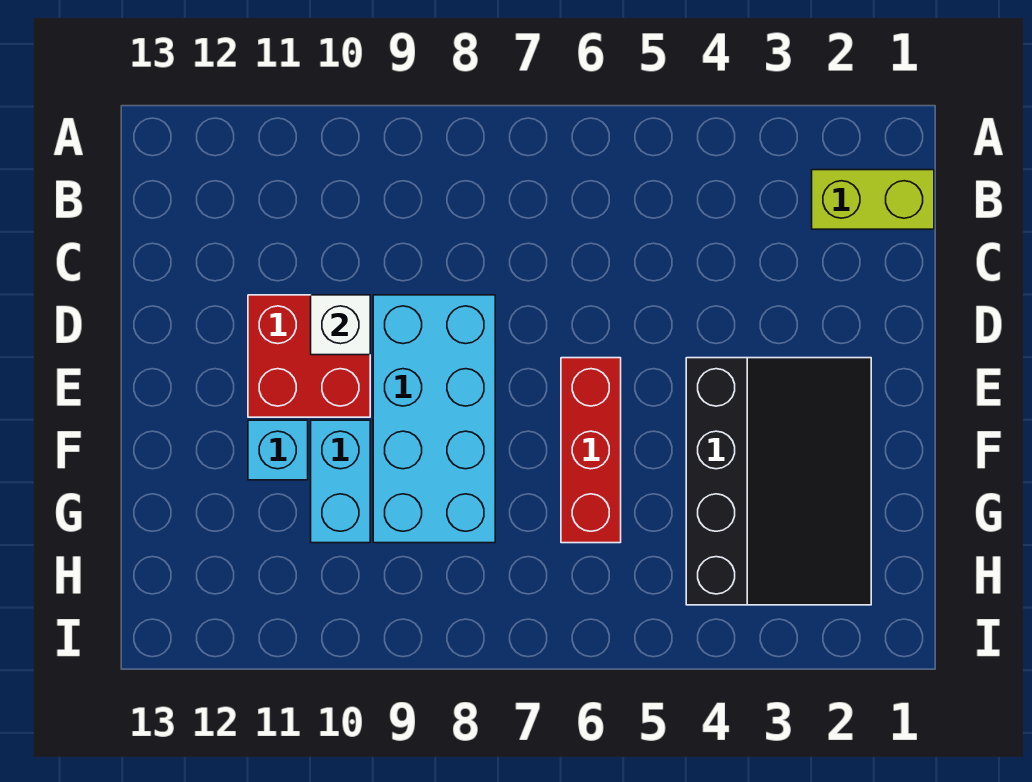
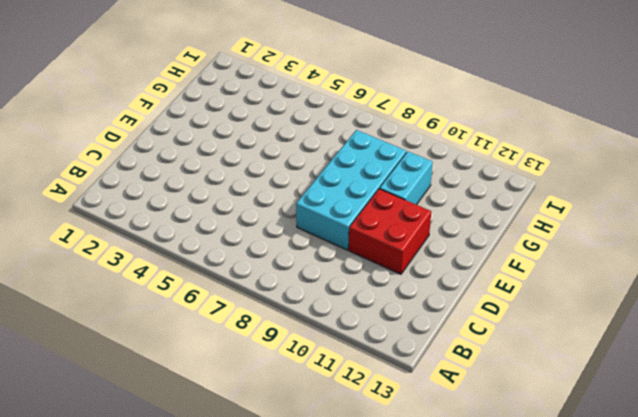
none -> lime 1x2 brick [812,170,934,229]
none -> black 3x4 slope [686,358,871,605]

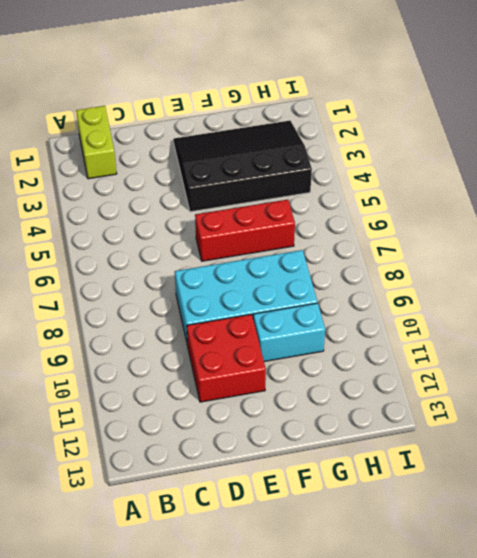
none -> cyan 1x1 brick [248,420,308,480]
none -> white 1x1 brick [311,295,370,355]

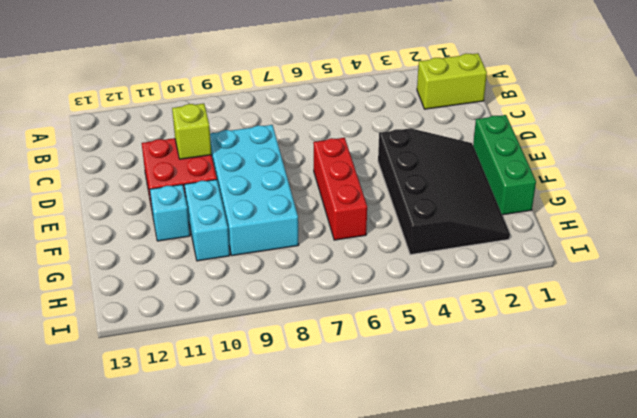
lime 1x1 brick [172,104,212,159] -> white 1x1 brick [311,295,370,355]
green 1x3 brick [473,115,536,215] -> none

